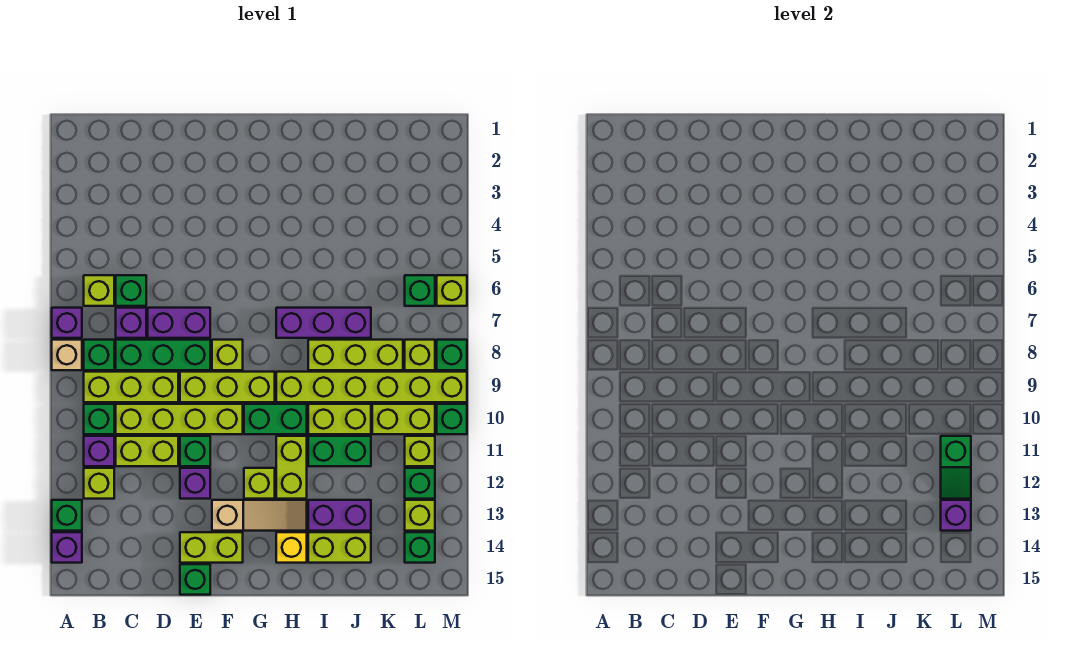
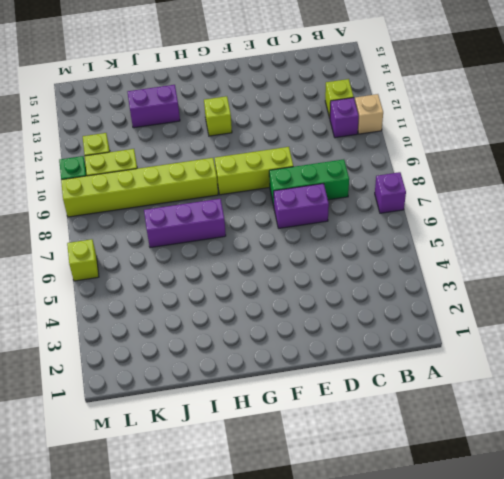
tan 1x1 brick [355,94,383,134] -> tan 1x1 brick moved to [52,340,82,370]
none -> green 1x1 brick [52,500,82,531]
none -> purple 1x1 brick [52,532,82,563]
none -> lime 1x1 brick [84,275,114,306]
none -> green 1x1 brick [84,340,114,370]

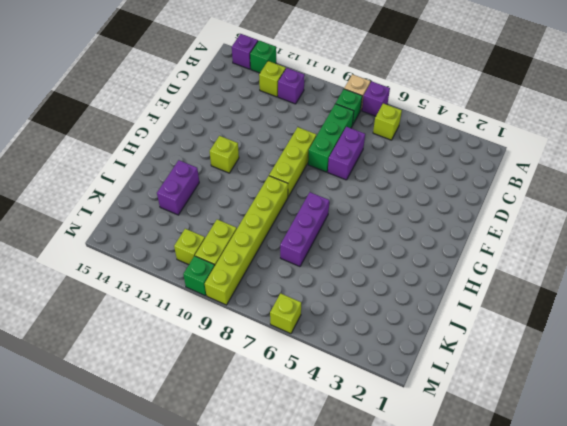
none -> lime 1x3 brick [84,372,178,402]
none -> green 1x1 brick [84,404,114,434]
none -> green 1x1 brick [116,275,146,306]
none -> purple 1x1 brick [116,308,146,338]

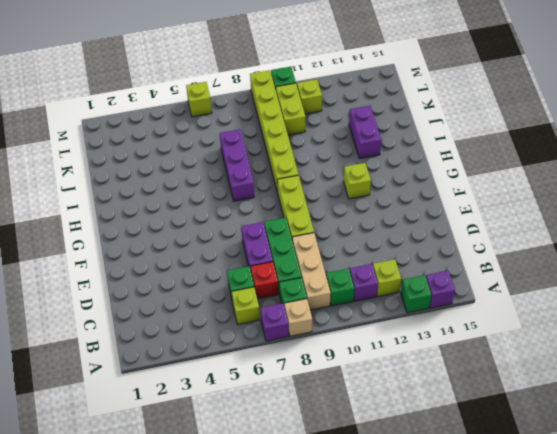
tan 1x3 brick [292,233,331,310] -> lime 1x3 brick [84,372,178,402]
red 1x1 brick [251,262,278,299] -> purple 1x1 brick [116,308,146,338]
none -> lime 1x4 brick [116,404,243,434]
none -> lime 1x2 brick [116,436,178,466]
none -> green 1x1 brick [180,436,210,466]
none -> purple 1x1 brick [180,468,210,499]

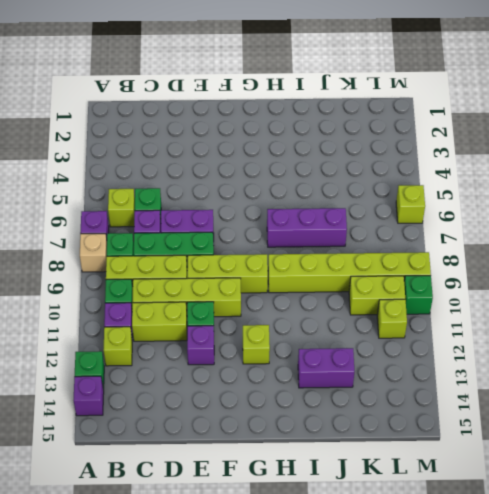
none -> lime 1x2 brick [180,532,243,563]
none -> green 1x1 brick [180,564,210,595]
none -> lime 1x1 brick [212,340,243,370]
none -> tan 1x3 slope [212,500,307,531]

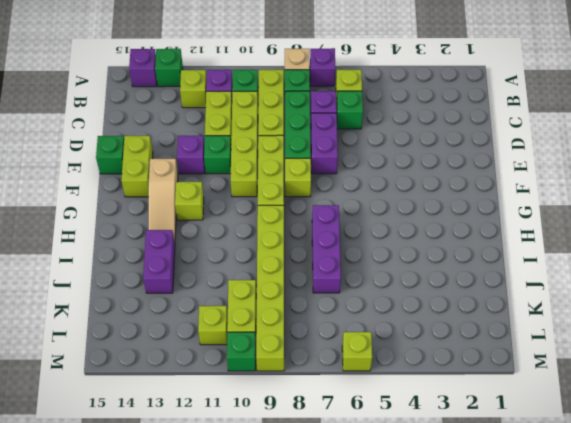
none -> green 1x2 brick [244,404,307,434]
none -> lime 1x2 brick [276,436,307,499]
none -> yellow 1x1 brick [276,532,307,563]
none -> lime 1x3 brick [308,340,403,370]

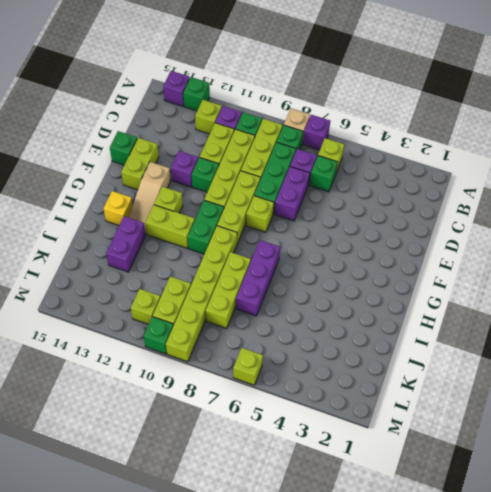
none -> lime 1x2 brick [308,404,371,434]
none -> green 1x2 brick [308,436,371,466]
none -> lime 1x2 brick [308,532,371,563]
none -> green 1x1 brick [405,275,435,306]

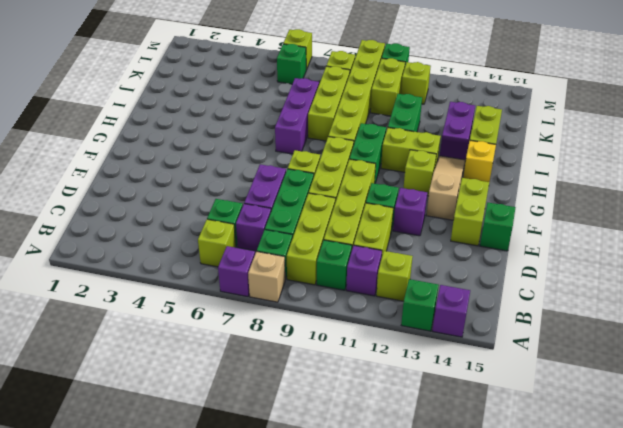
none -> lime 1x2 brick [308,404,371,434]
none -> green 1x1 brick [405,468,435,499]
none -> lime 1x1 brick [405,500,435,531]
none -> green 1x1 brick [405,532,435,563]

